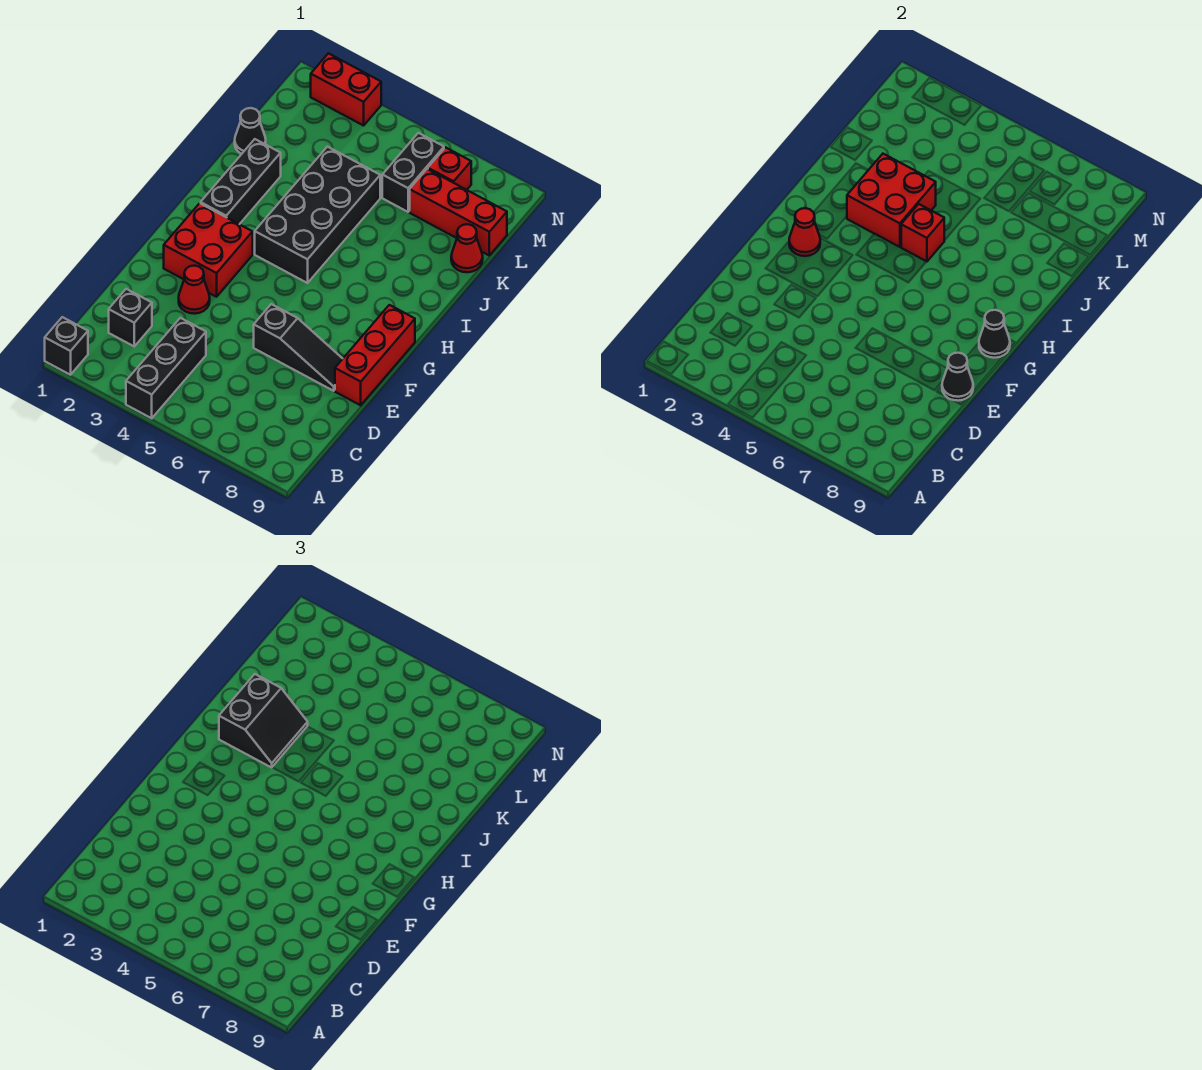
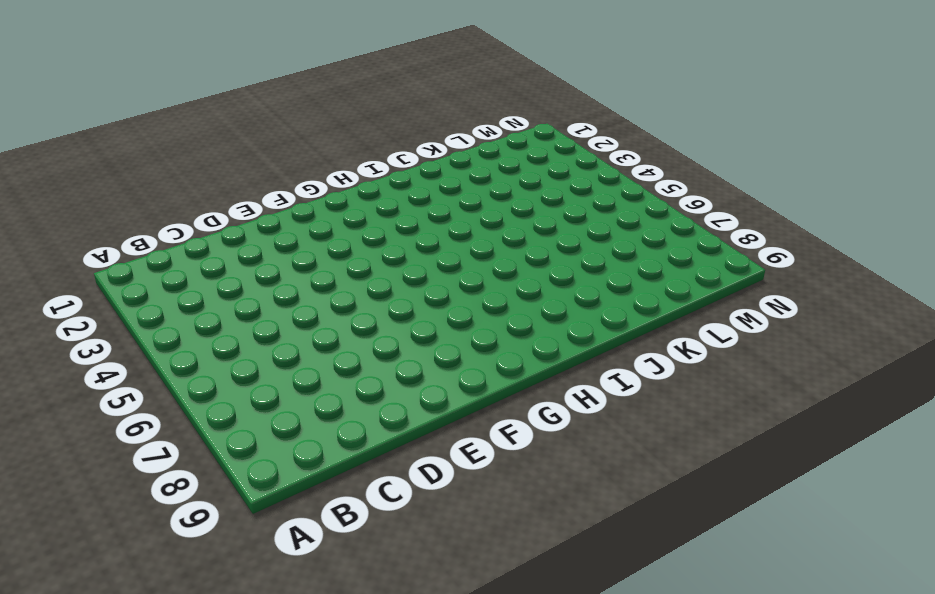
none -> black 1x1 brick [45,317,88,375]
none -> black 1x3 brick [126,318,206,418]
none -> black 1x1 brick [109,289,152,346]

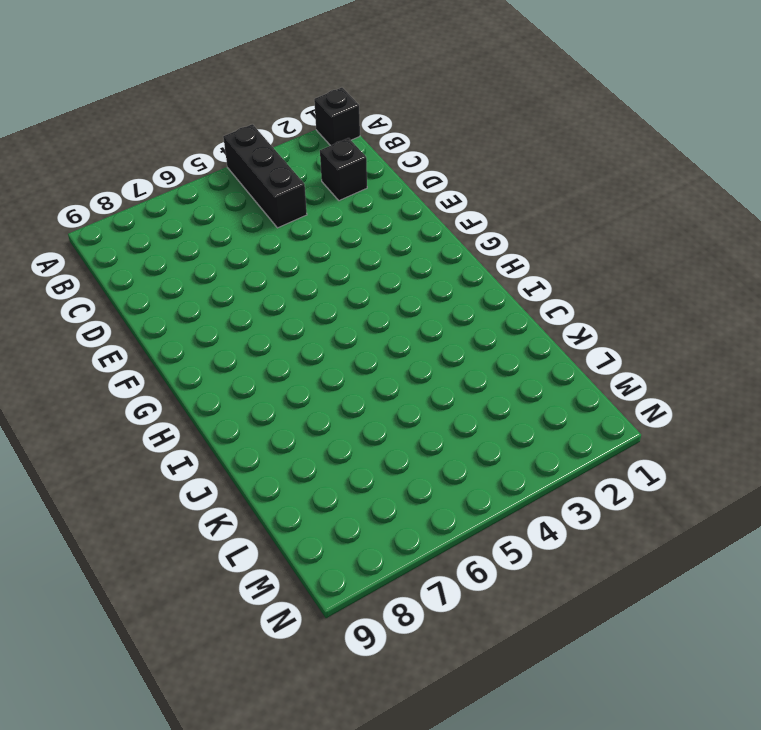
none -> red 1x1 cone [179,266,210,314]
none -> black 1x3 slope [254,304,343,391]
none -> red 1x3 brick [335,305,415,405]

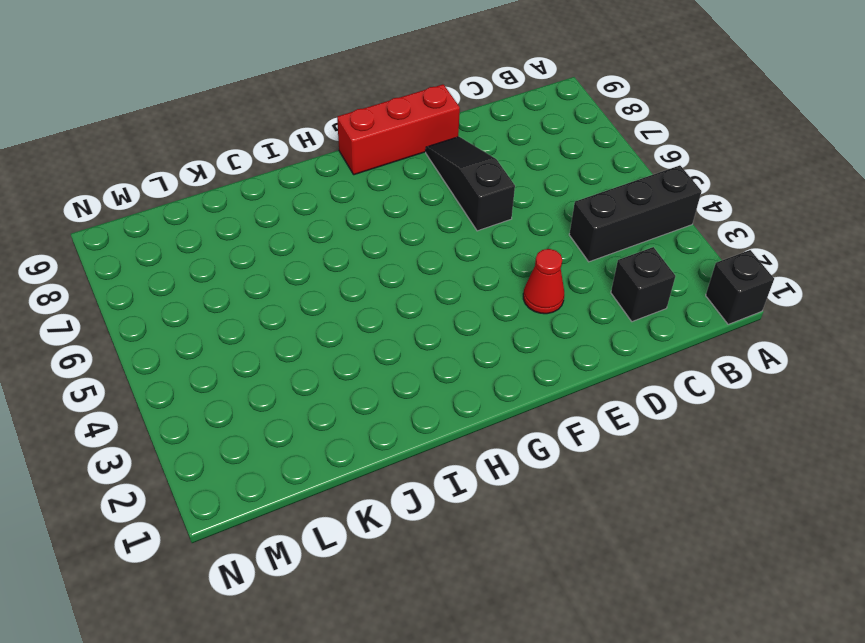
none -> red 2x2 brick [164,203,253,297]
none -> black 1x3 brick [201,139,281,224]
none -> black 2x4 brick [255,147,380,283]

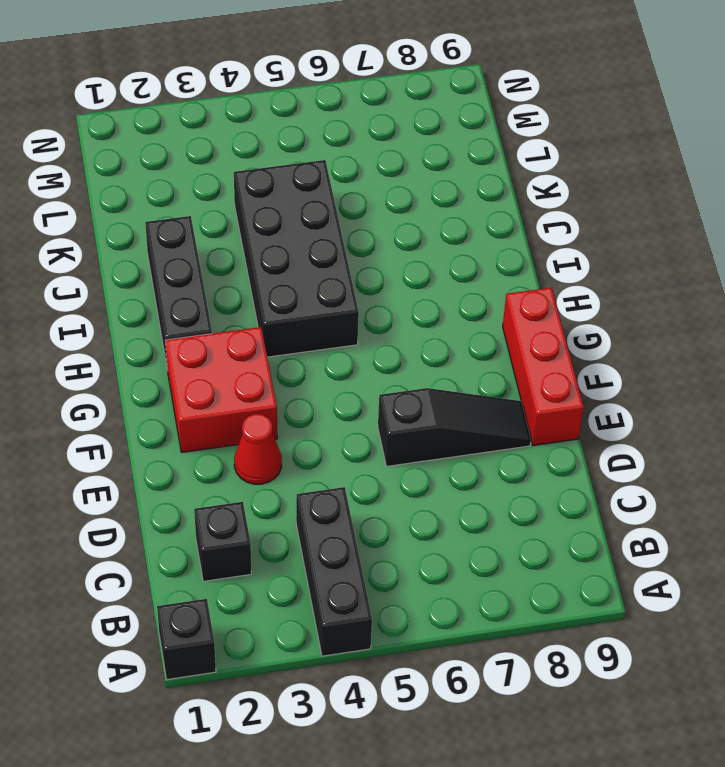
none -> black 1x1 cone [235,108,266,154]
none -> red 1x1 cone [451,224,483,272]
none -> black 1x2 brick [382,133,444,212]

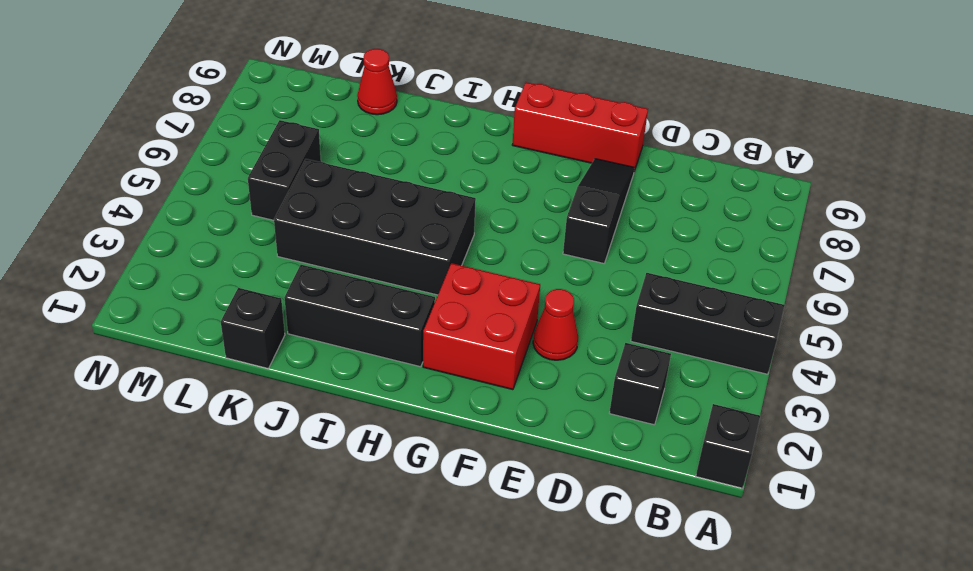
black 1x1 brick [221,288,285,368] -> black 1x1 cone [235,108,266,154]
black 1x2 brick [248,120,321,220] -> black 1x2 brick turned to [382,133,444,212]
none -> red 1x3 brick [410,169,507,255]
none -> red 1x1 brick [428,147,471,190]
none -> red 1x2 brick [311,53,381,126]

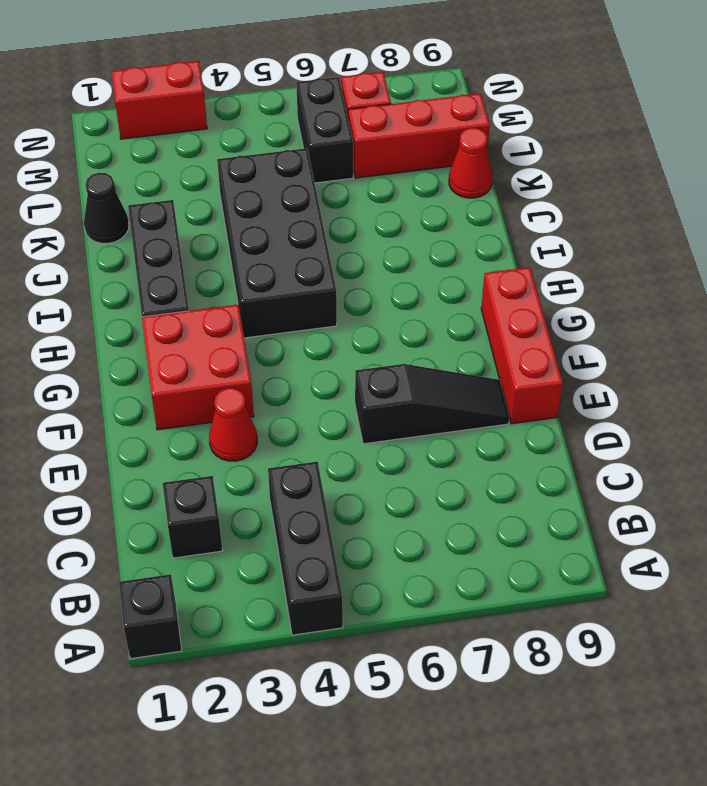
none -> black 1x1 cone [942,353,973,401]
none -> red 1x1 cone [789,208,820,256]
none -> black 1x1 cone [979,310,1010,358]

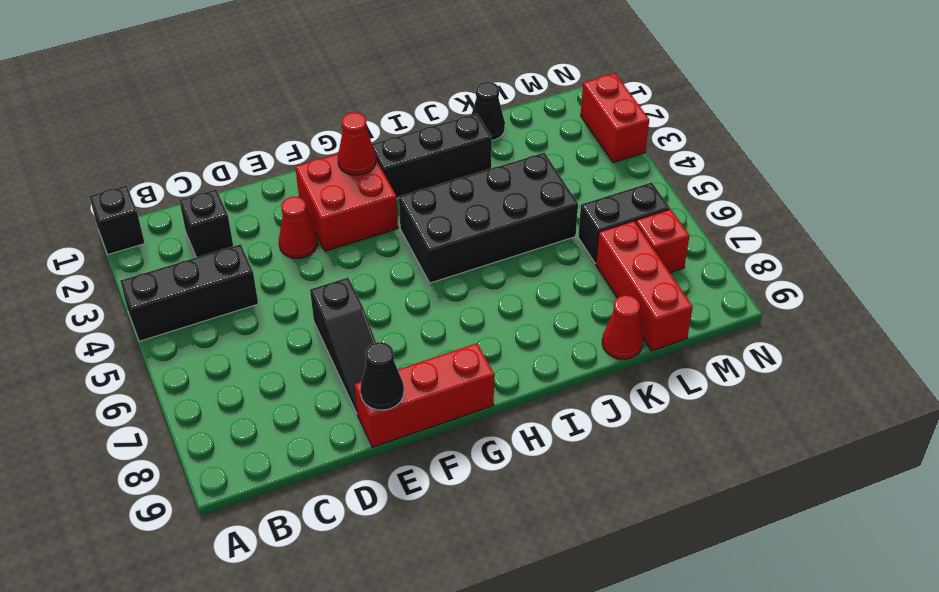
none -> black 1x1 cone [979,310,1010,358]
none -> red 2x2 brick [847,154,936,247]
none -> red 1x1 brick [901,204,944,262]

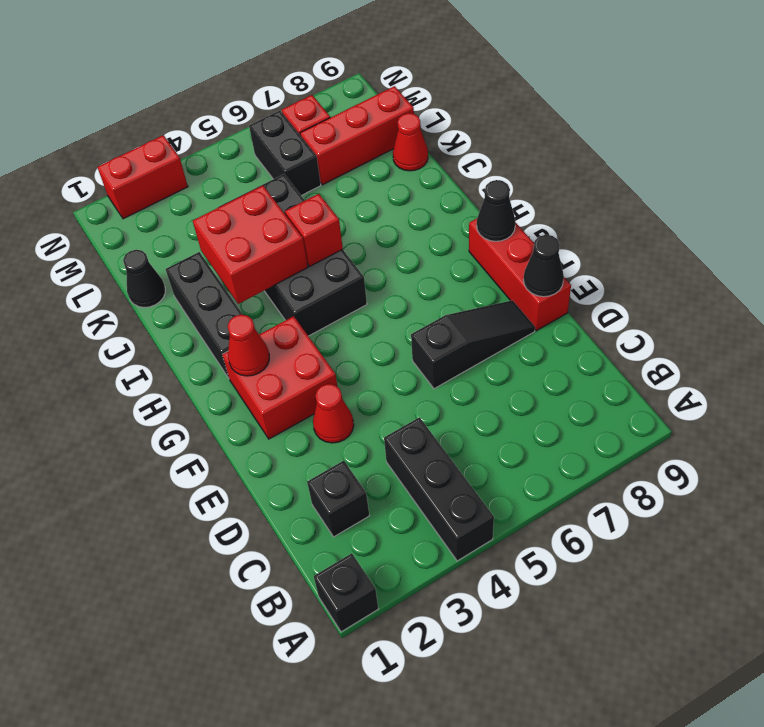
none -> black 2x2 slope [219,674,308,767]

